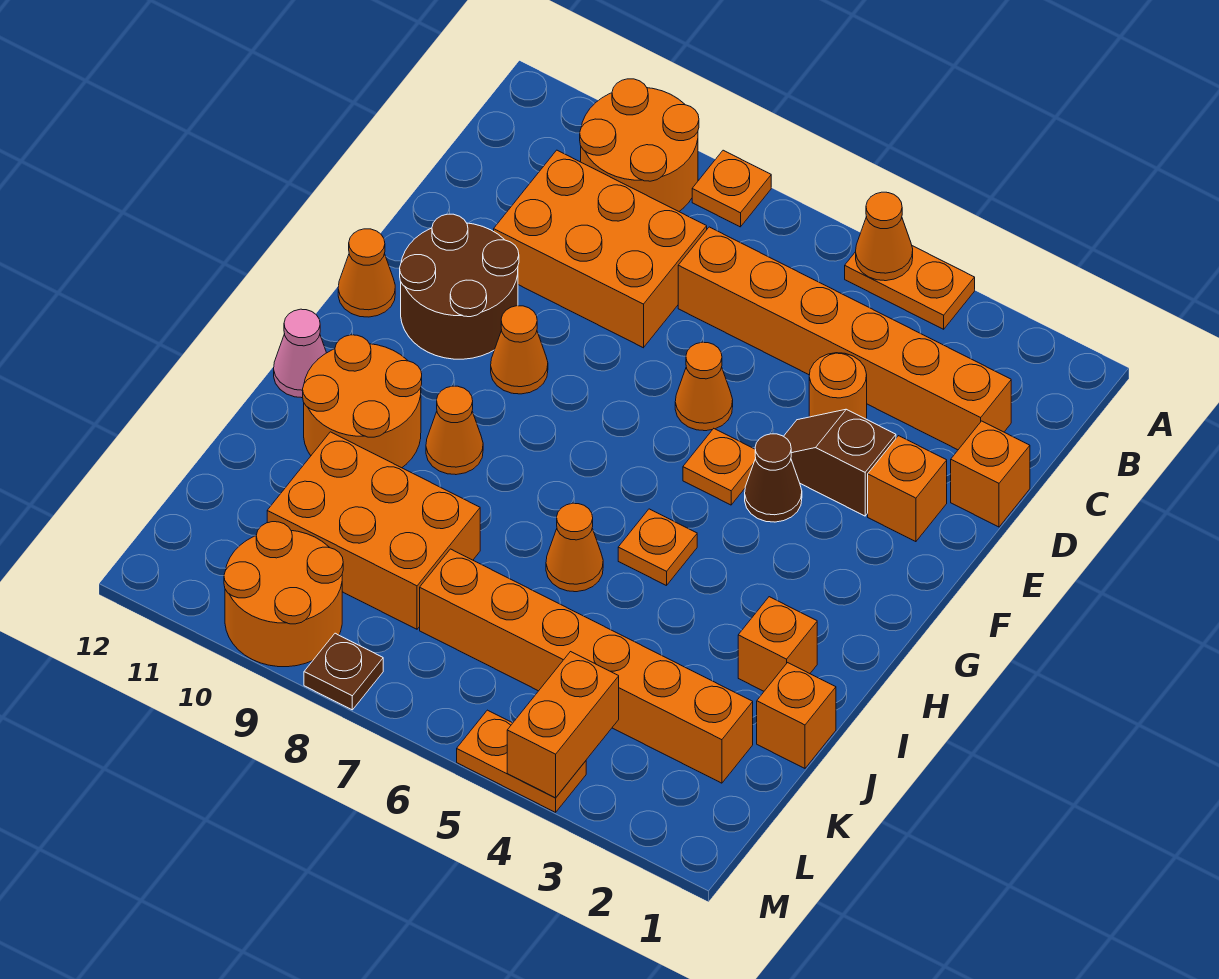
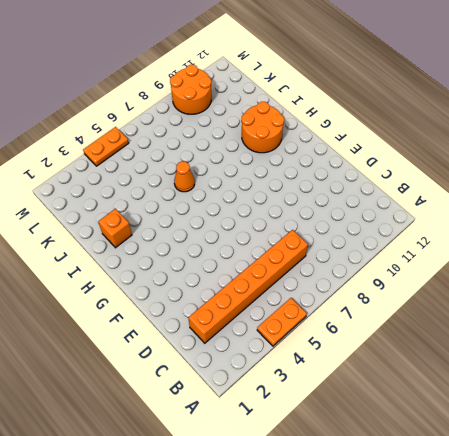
none -> orange 1x1 plate [692,150,771,227]
none -> orange 2x2 round brick [580,79,699,211]
none -> orange 2x3 brick [494,150,707,348]

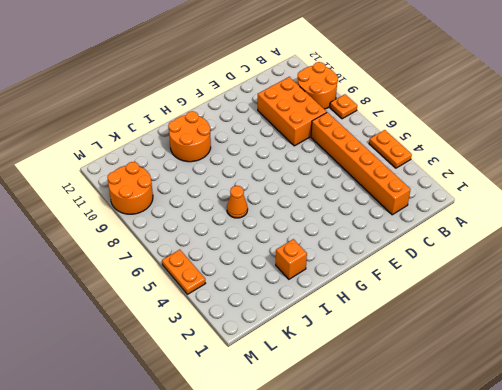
none -> orange 1x1 brick [951,421,1030,527]
none -> orange 1x1 round brick [809,353,867,419]
none -> orange 1x1 brick [868,436,947,542]

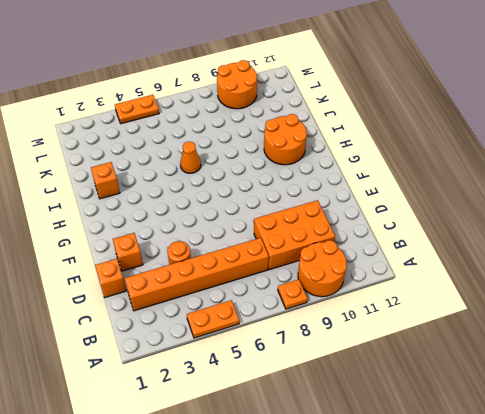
none -> brown 1x2 slope [784,409,896,516]
none -> orange 1x1 cone [675,342,733,431]
none -> brown 2x2 round brick [400,214,519,359]

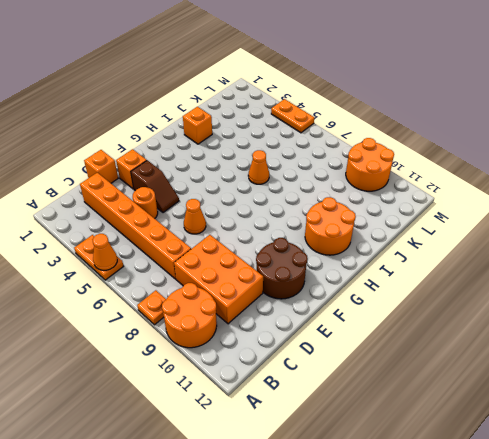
none -> brown 1x1 cone [745,434,802,522]
none -> orange 1x1 plate [683,429,756,505]
none -> orange 1x1 cone [491,306,548,394]

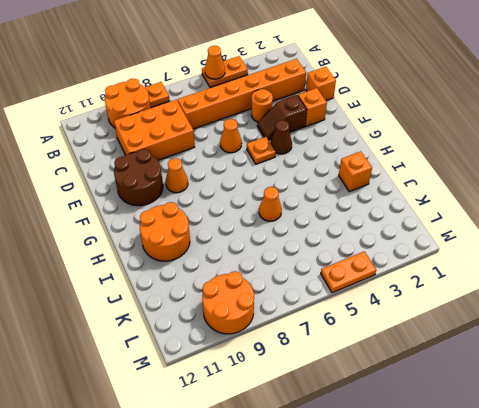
none -> orange 1x1 cone [338,229,395,317]
none -> orange 1x1 plate [618,509,697,586]
none -> orange 1x1 cone [426,386,483,475]

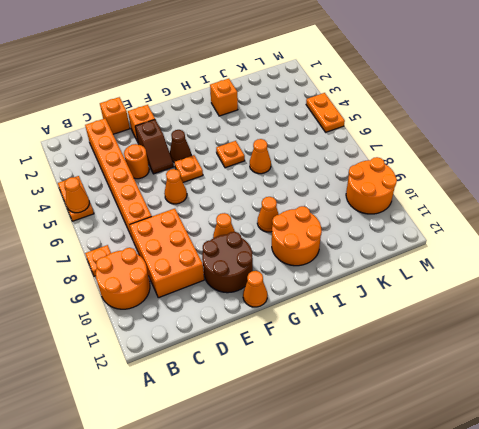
none -> pink 1x1 cone [274,309,326,398]
none -> orange 1x1 brick [757,663,836,768]
none -> orange 2x3 brick [267,432,480,629]

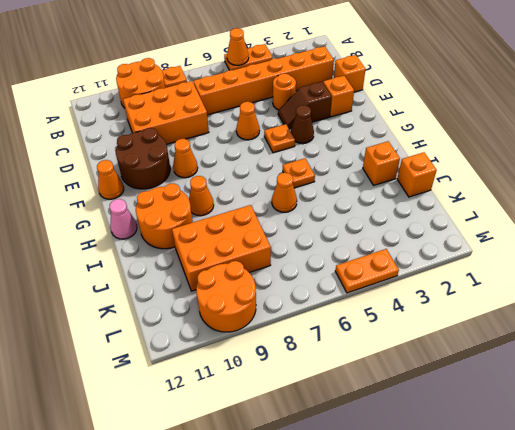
none -> orange 1x6 brick [420,549,753,783]
none -> brown 1x1 plate [304,633,383,710]
none -> orange 1x2 brick [507,652,619,798]

